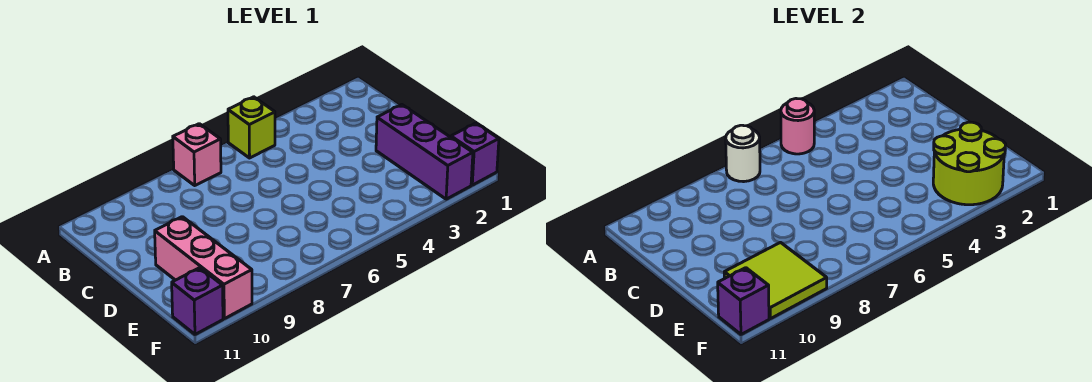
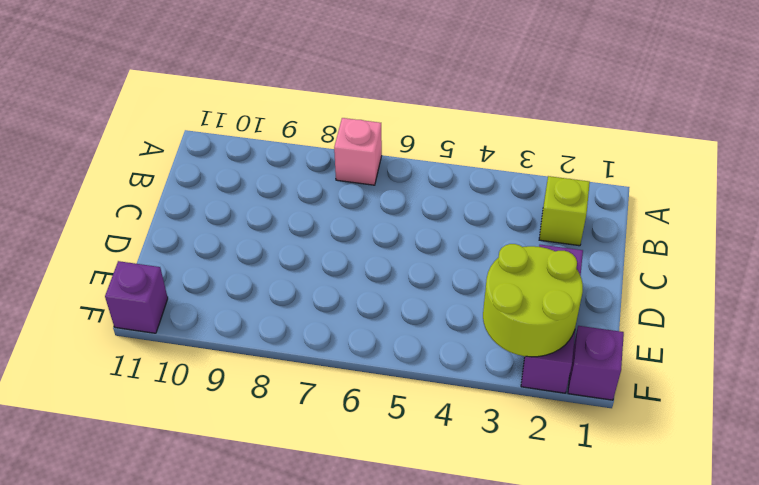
lime 1x1 brick [539,176,590,246] -> lime 1x1 brick moved to [228,97,275,158]
none -> pink 1x3 brick [155,217,252,319]
none -> pink 1x1 round brick [781,99,814,154]

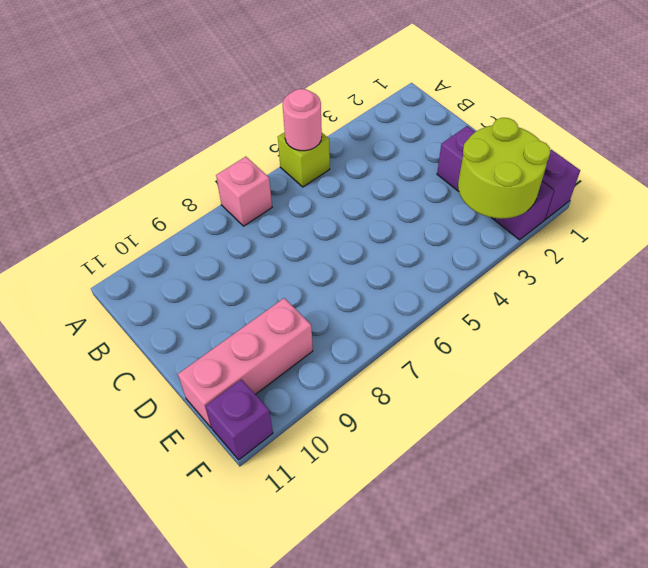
pink 1x3 brick [178,298,313,428] -> pink 1x3 brick turned to [155,217,252,319]
none -> white 1x1 round brick [726,125,760,182]
none -> lime 2x2 tile [724,243,827,319]

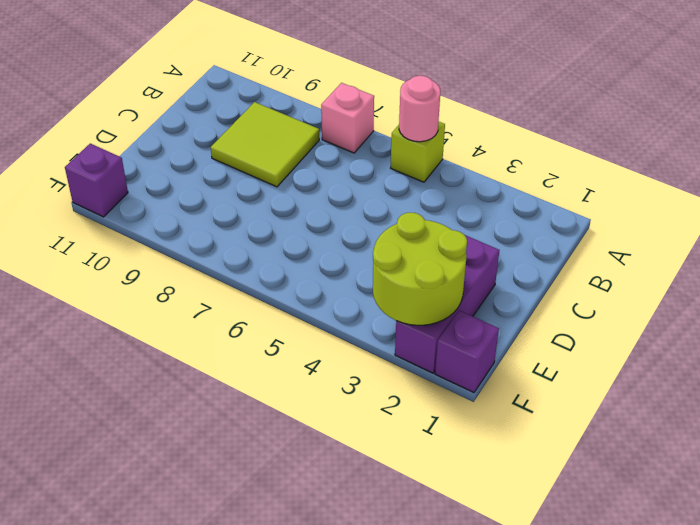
lime 2x2 tile [211,102,319,187] -> lime 2x2 tile moved to [724,243,827,319]
none -> pink 1x3 brick [155,217,252,319]
none -> white 1x1 round brick [726,125,760,182]

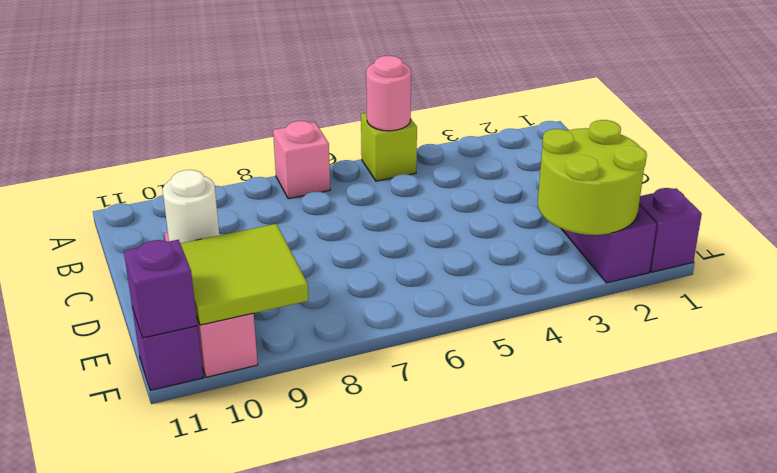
white 1x1 round brick [163,170,219,243] -> white 1x1 round brick moved to [726,125,760,182]

